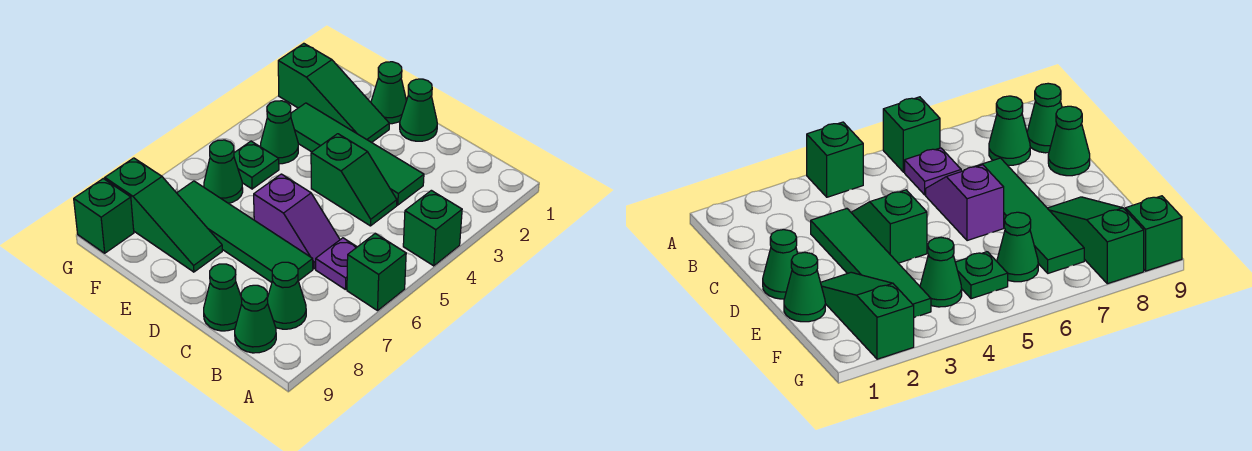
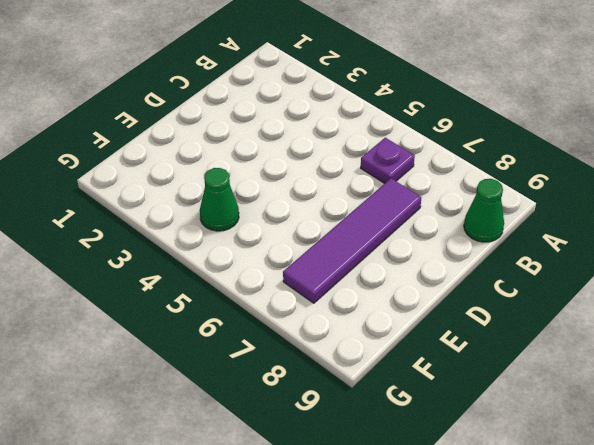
purple 1x4 tile [283,178,421,303] -> green 1x4 tile [177,181,313,282]
none -> green 1x1 brick [403,190,462,266]
none -> green 1x1 brick [347,233,406,311]
none -> green 1x1 cone [267,262,306,329]

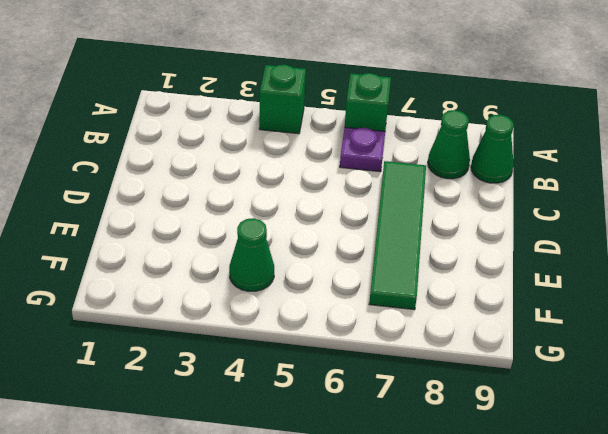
none -> green 1x4 tile [291,103,424,205]
none -> green 1x2 slope [311,134,397,226]
none -> purple 1x2 slope [254,174,340,269]

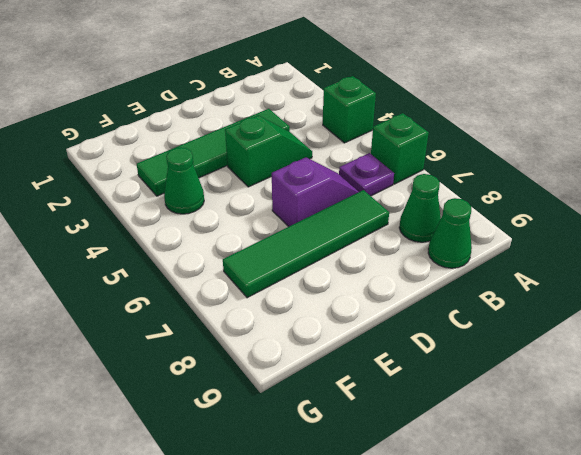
none -> green 1x1 cone [204,264,242,331]
none -> green 1x1 cone [400,79,437,141]
none -> green 1x1 cone [371,62,407,124]

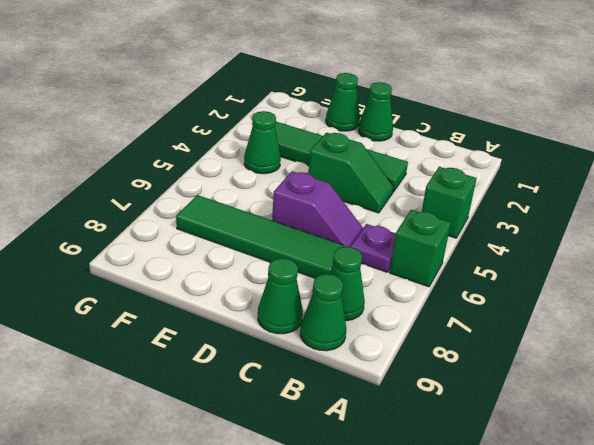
none -> green 1x3 slope [278,43,389,142]
none -> green 1x3 slope [105,158,222,272]
none -> green 1x1 plate [234,141,279,189]

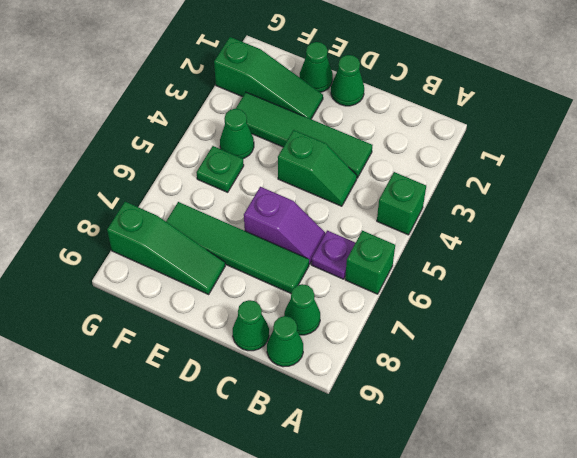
none -> green 1x1 cone [204,140,243,203]
none -> green 1x1 brick [74,179,134,253]

